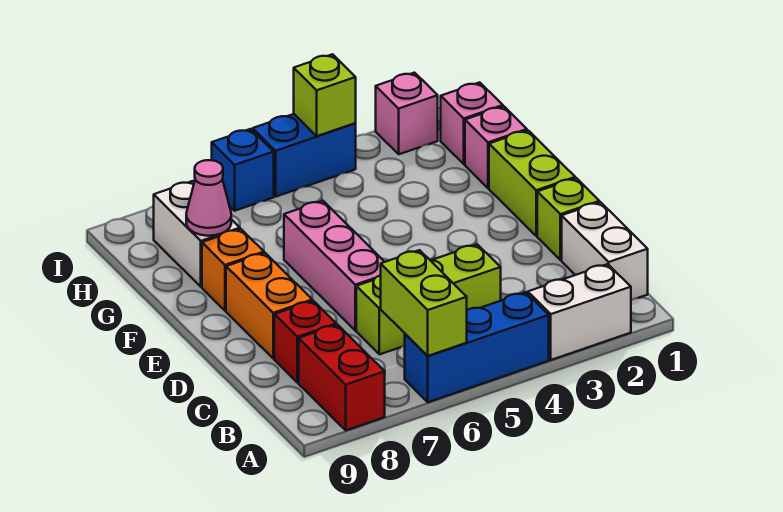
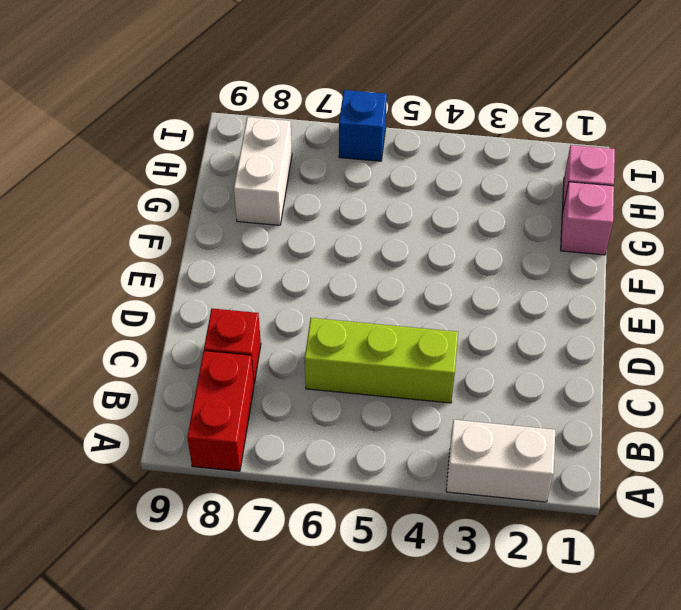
none -> blue 1x3 brick [405,292,549,402]
none -> white 1x2 brick [562,202,648,300]
none -> lime 1x1 brick [537,178,599,260]

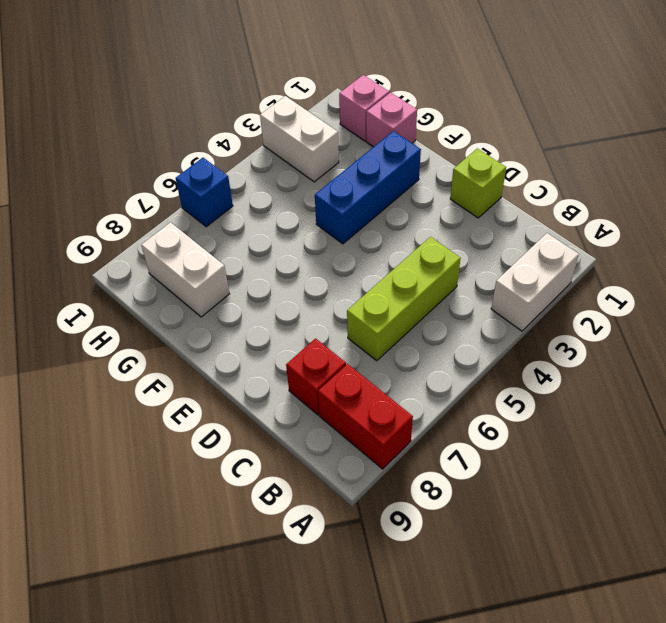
blue 1x3 brick [315,131,421,244] -> blue 1x3 brick moved to [405,292,549,402]
white 1x2 brick [260,96,339,182] -> white 1x2 brick moved to [562,202,648,300]
none -> pink 1x3 brick [284,201,384,330]
none -> orange 1x2 brick [226,253,312,359]
none -> lime 1x2 brick [489,130,575,236]

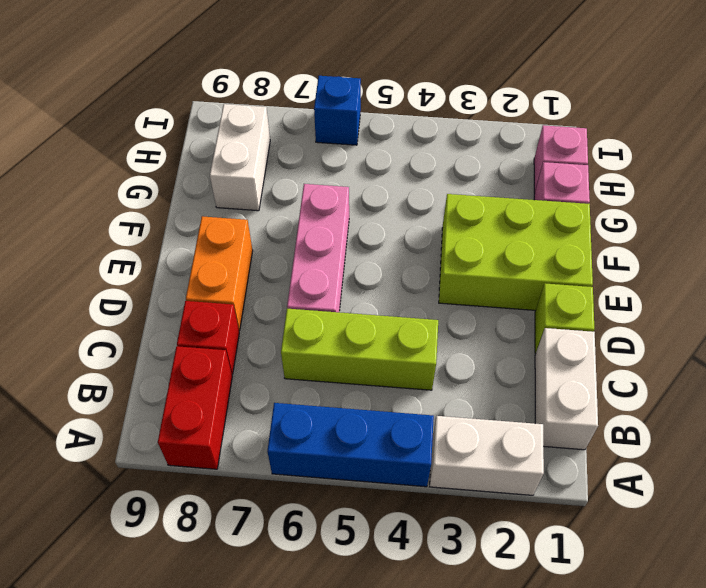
lime 2x3 brick [439,194,593,310] -> lime 1x2 brick [489,130,575,236]
none -> orange 1x1 brick [202,229,264,311]
none -> pink 1x1 brick [376,73,438,154]
none -> blue 1x2 brick [253,114,356,197]

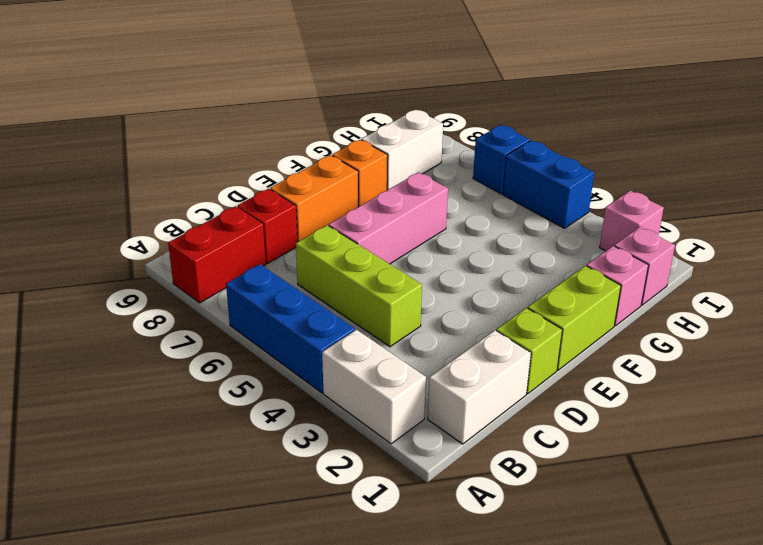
none -> lime 1x2 brick [381,250,467,356]
none -> pink 1x1 cone [186,160,231,236]
none -> lime 1x1 brick [294,54,356,136]

